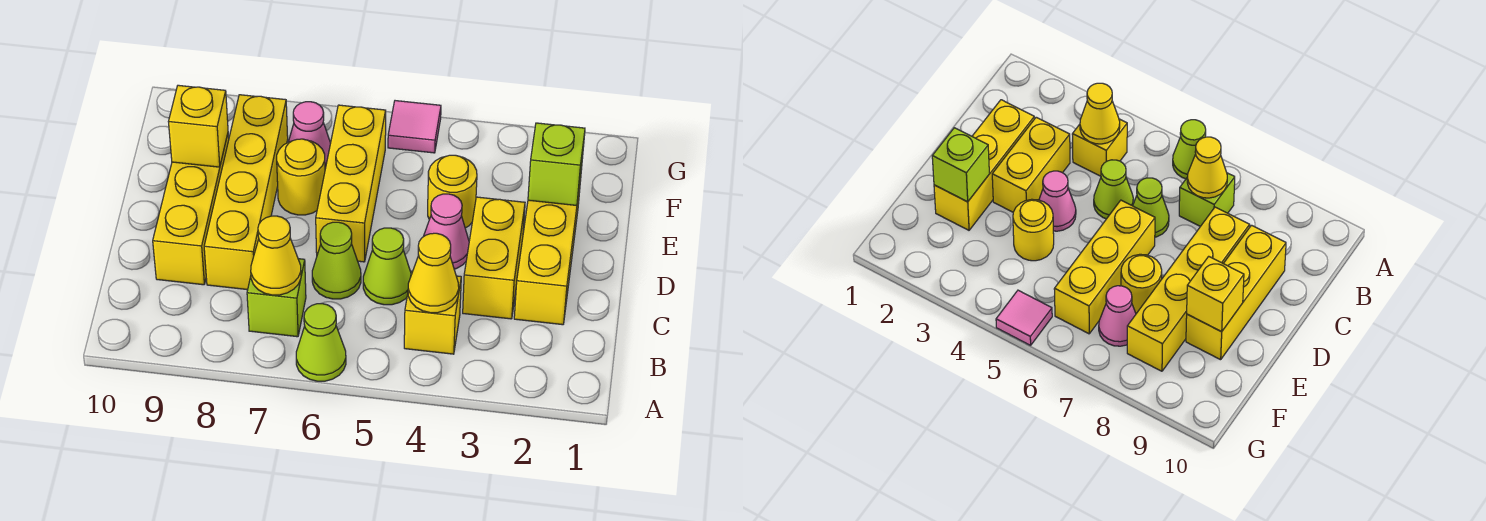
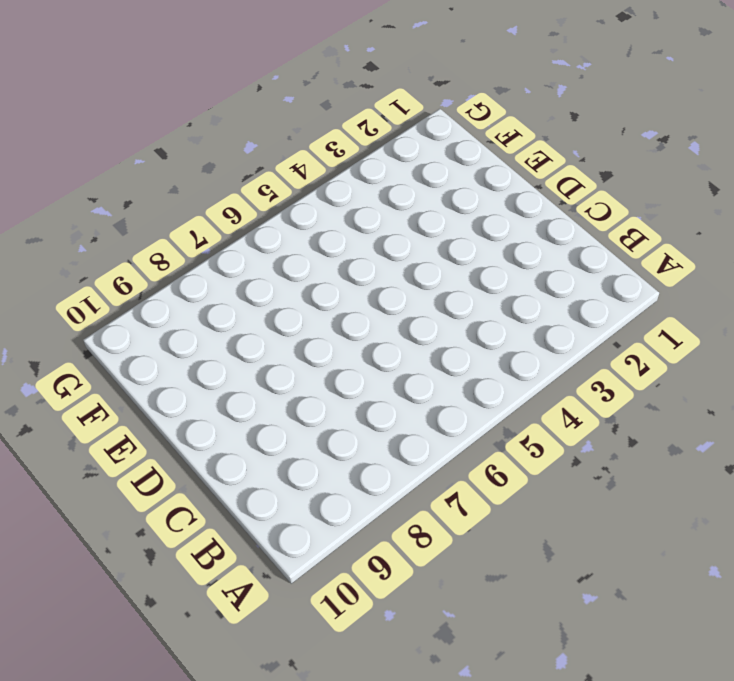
none -> lime 1x1 cone [296,304,346,381]
none -> yellow 1x1 brick [404,271,461,354]
none -> lime 1x1 brick [247,259,306,337]

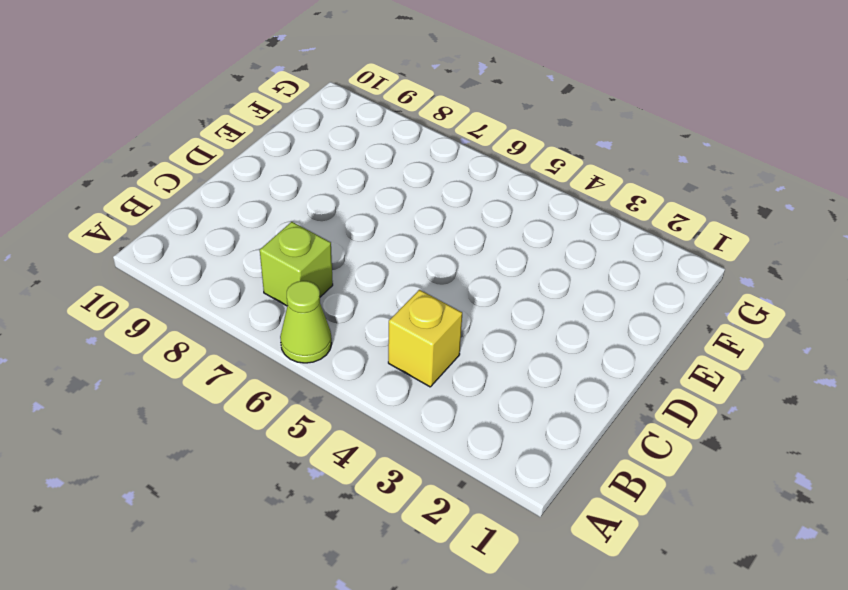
none -> yellow 1x3 brick [514,178,581,325]
none -> yellow 1x2 brick [463,197,525,319]
none -> lime 1x1 cone [363,228,411,305]

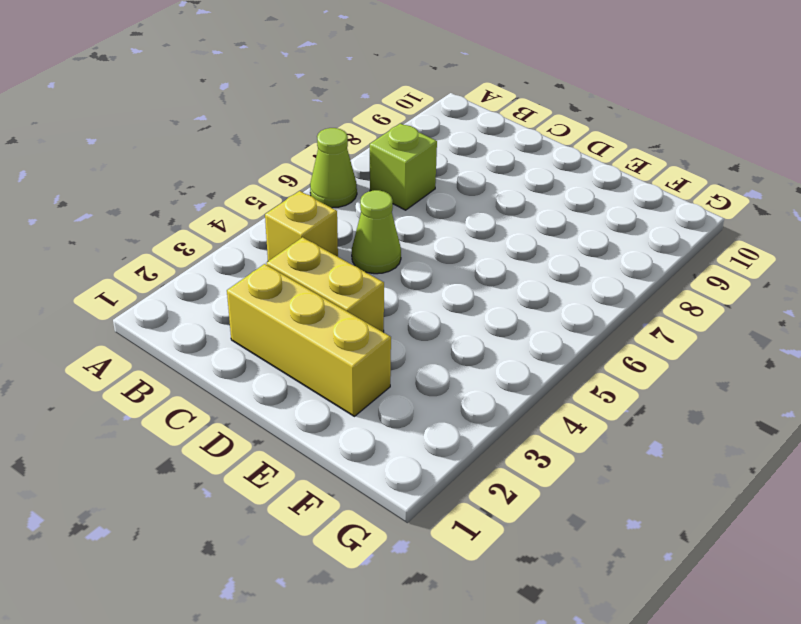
none -> lime 1x1 cone [312,222,361,299]
none -> yellow 1x4 brick [204,95,288,290]
none -> yellow 1x3 brick [153,134,229,285]

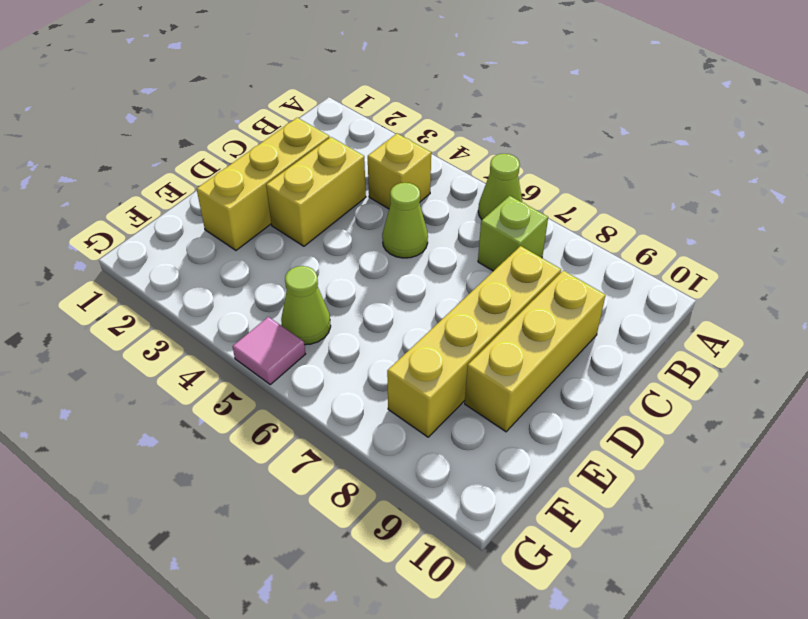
lime 1x1 cone [281,266,331,345] -> lime 1x1 cone moved to [312,222,361,299]
none -> pink 1x1 cone [424,194,469,269]
none -> yellow 1x3 brick [316,105,386,262]
none -> yellow 1x1 round brick [428,155,477,228]

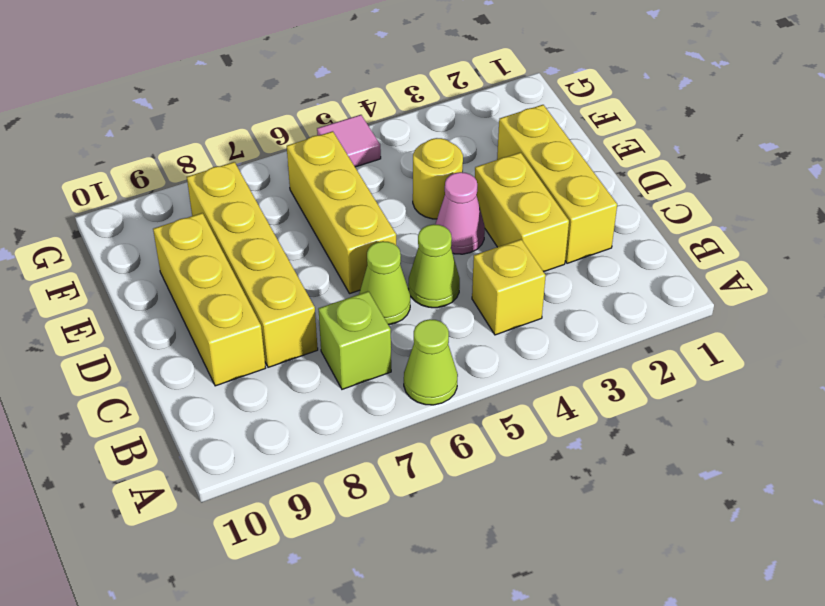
none -> yellow 1x1 round brick [277,139,325,215]
none -> pink 1x1 cone [289,102,331,169]
none -> yellow 1x1 cone [408,233,459,313]

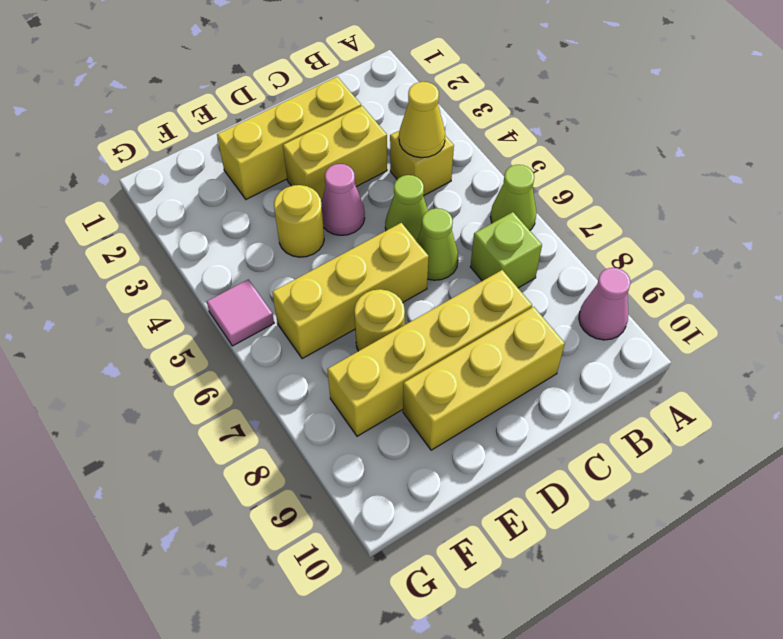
pink 1x1 cone [579,268,631,340] -> pink 1x1 cone moved to [289,102,331,169]
none -> yellow 1x1 cone [251,216,301,295]
none -> lime 1x1 brick [528,123,585,206]
none -> yellow 1x1 brick [169,85,228,167]

